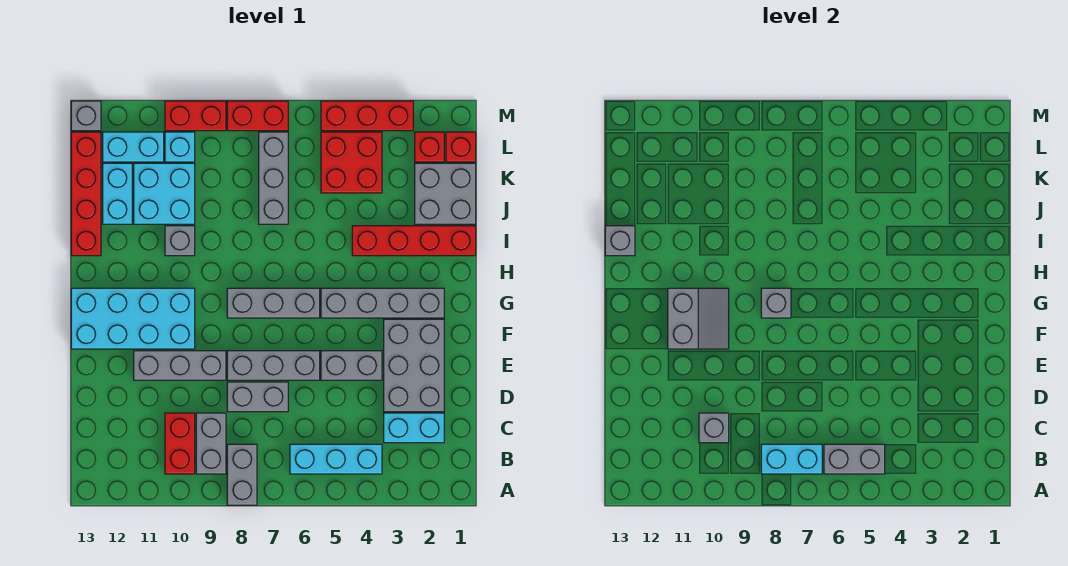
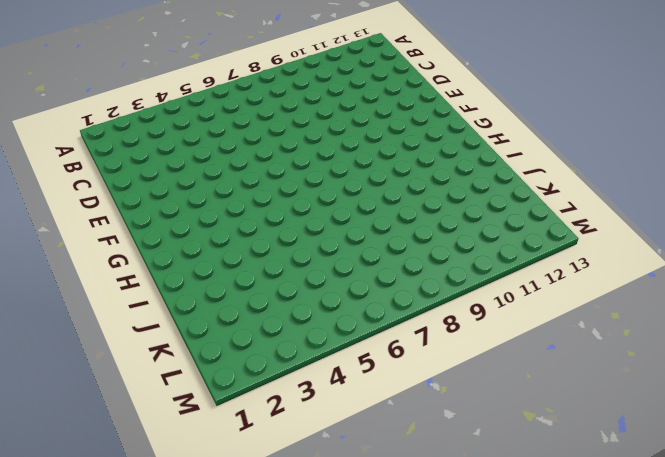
none -> grey 1x2 brick [227,444,257,505]
none -> cyan 1x3 brick [290,444,382,474]
none -> grey 1x2 brick [196,413,226,474]
none -> red 1x2 brick [165,413,195,474]

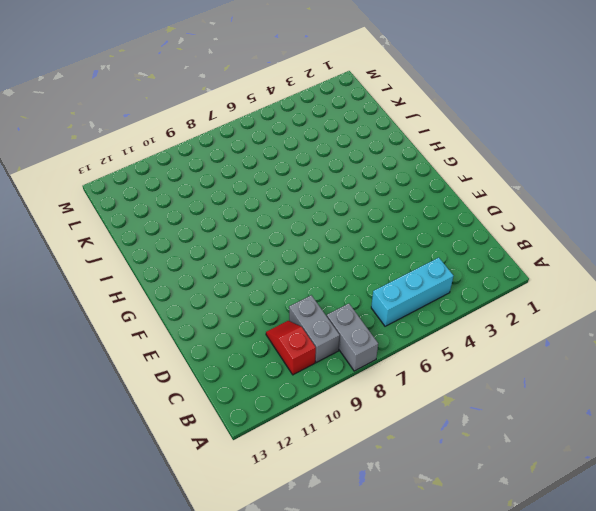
red 1x2 slope [266,321,316,375] -> red 1x2 brick [165,413,195,474]
none -> cyan 1x2 brick [384,413,444,443]
none -> grey 2x3 brick [384,319,444,412]
none -> grey 1x2 brick [227,382,288,412]
none -> grey 1x2 brick [321,351,382,380]

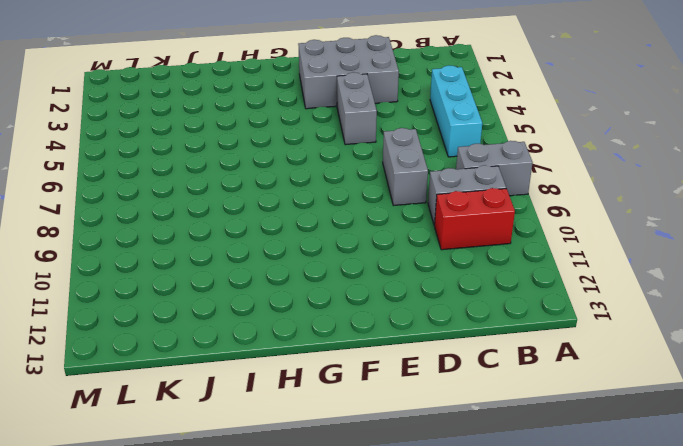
none -> cyan 1x2 brick [384,413,444,443]
none -> grey 1x3 brick [227,351,320,380]
none -> grey 1x3 brick [134,351,226,380]
none -> cyan 2x4 brick [71,288,195,349]

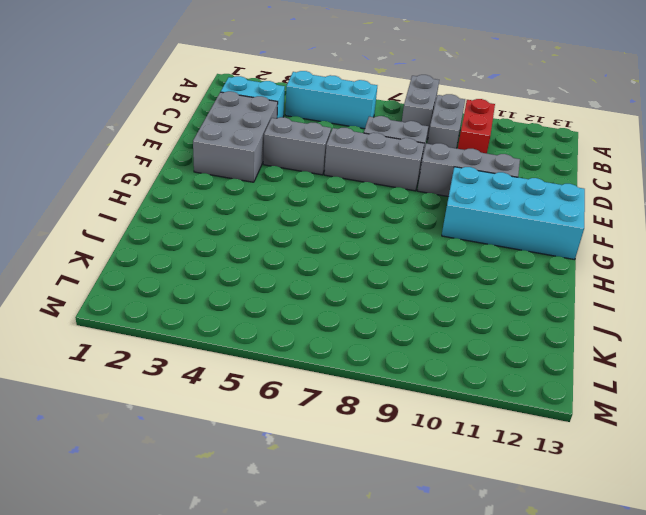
none -> grey 1x4 brick [321,288,444,318]
none -> grey 1x3 brick [227,288,320,318]
none -> red 1x4 brick [352,226,476,256]
none -> grey 1x1 brick [165,226,195,256]

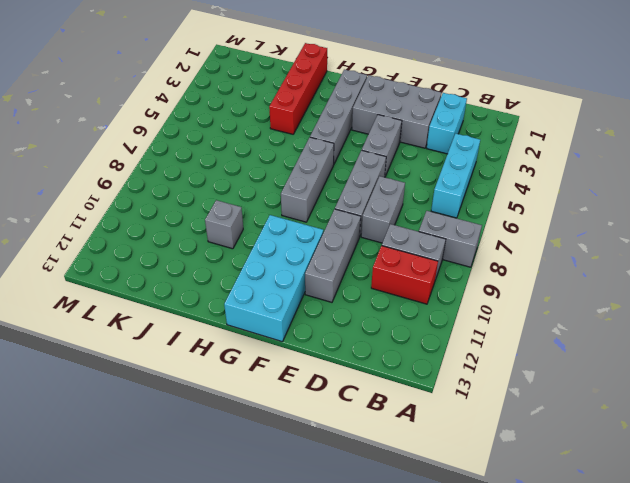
none -> red 1x4 brick [71,132,101,256]
none -> grey 2x2 brick [415,163,476,224]
none -> grey 1x3 brick [259,132,288,224]
none -> cyan 2x2 brick [134,163,195,224]

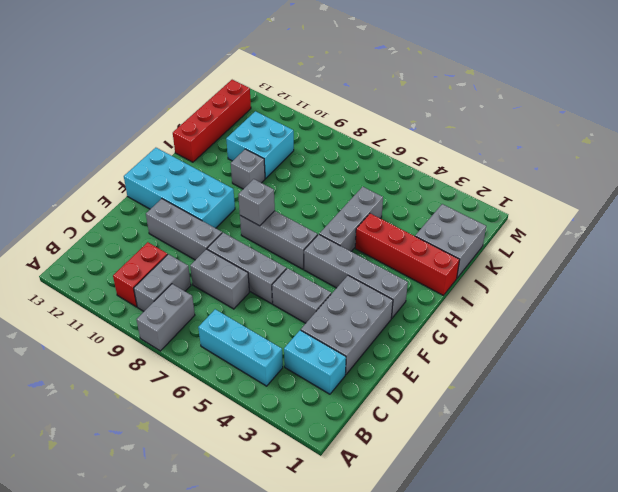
grey 1x3 brick [319,187,383,251] -> grey 1x3 brick moved to [259,132,288,224]
none -> cyan 1x2 brick [103,163,132,224]
none -> red 2x2 brick [321,132,382,193]
none -> red 1x1 brick [446,132,476,162]
none -> red 1x1 brick [415,132,444,162]

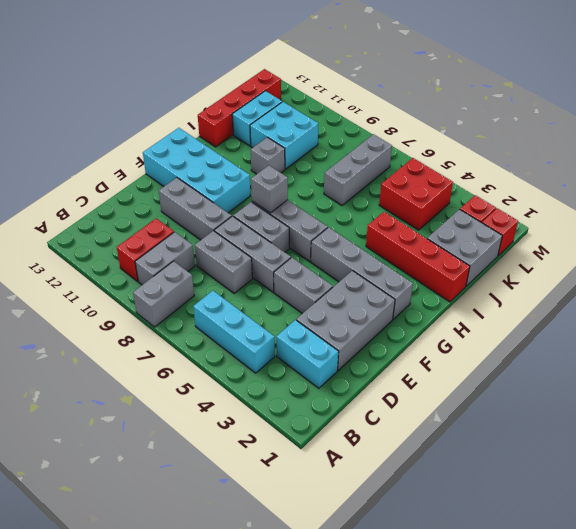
grey 1x2 brick [233,202,289,252] -> grey 1x2 brick moved to [824,444,885,474]
none -> cyan 1x1 brick [165,132,195,162]
none -> cyan 1x2 brick [103,132,164,162]
none -> red 1x3 brick [321,101,413,131]
none -> red 1x2 brick [227,101,288,131]

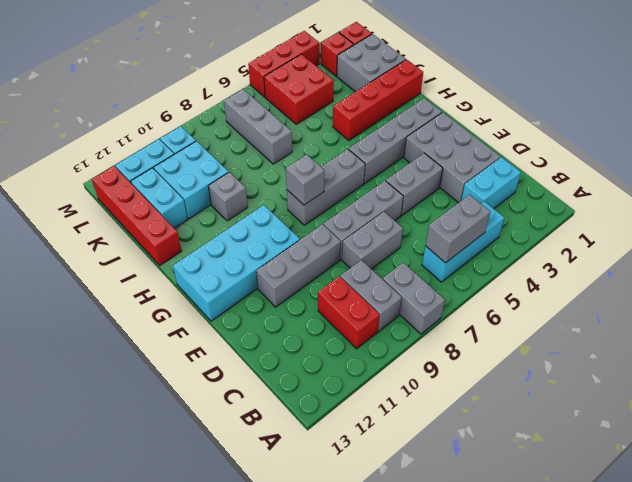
none -> red 1x2 brick [227,101,288,131]
none -> red 1x2 brick [165,101,226,131]
none -> grey 1x1 brick [71,101,101,131]
none -> cyan 1x2 brick [761,444,822,474]

